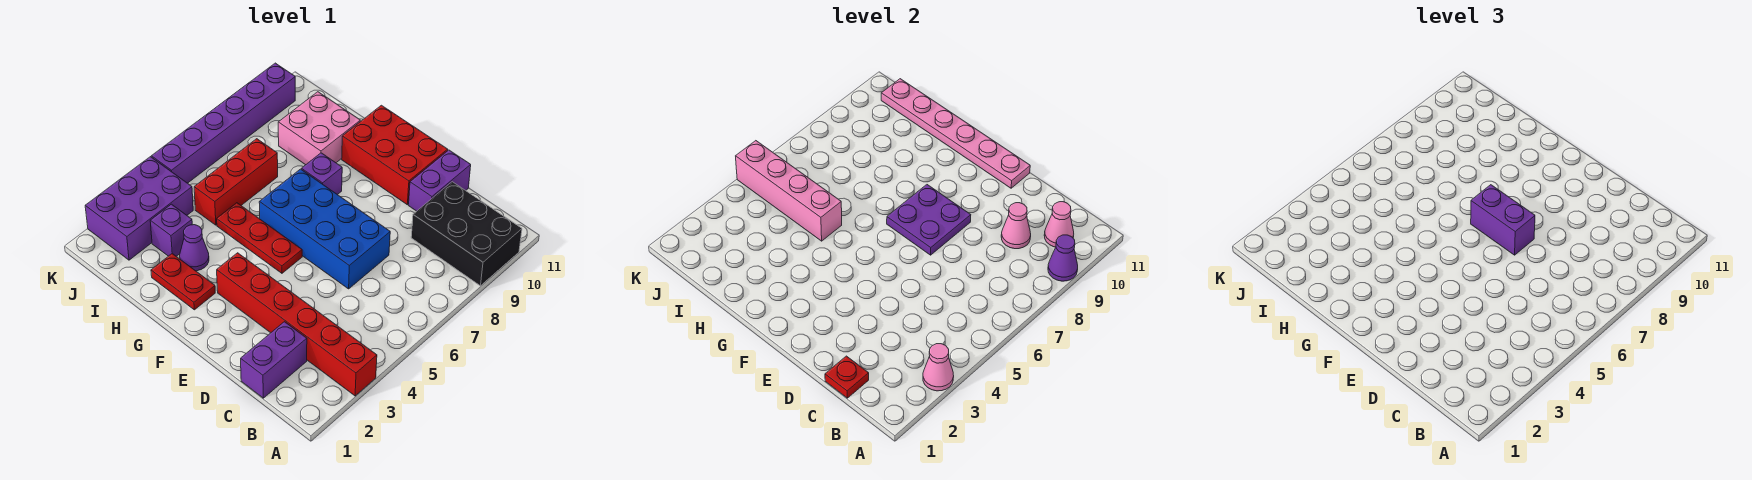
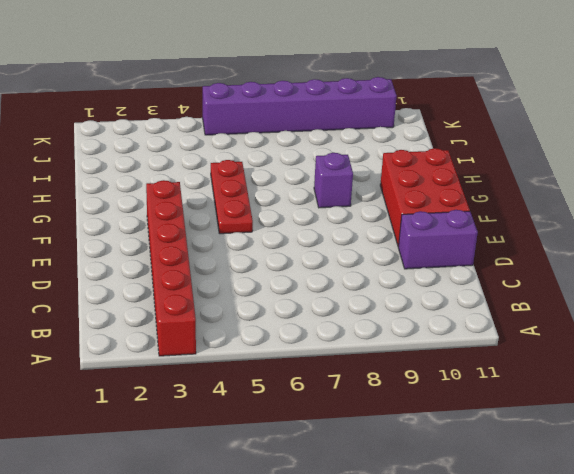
none -> black 2x3 brick [411,182,522,286]
none -> purple 1x2 brick [241,322,307,398]
none -> blue 2x4 brick [259,169,390,289]

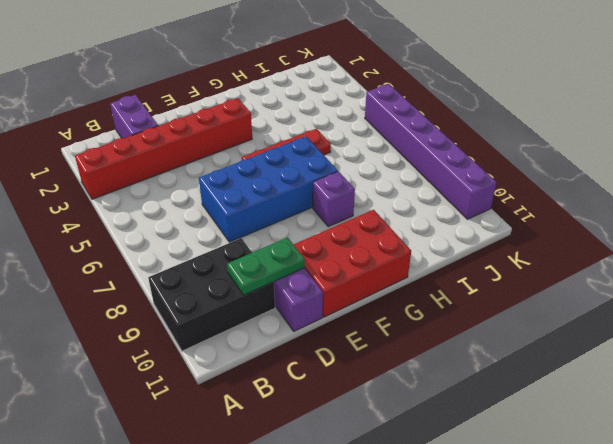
green 1x2 plate [227,238,305,295] -> none
none -> red 1x2 plate [151,254,215,310]
none -> purple 1x1 cone [180,225,209,271]
none -> pink 2x2 brick [278,92,360,165]

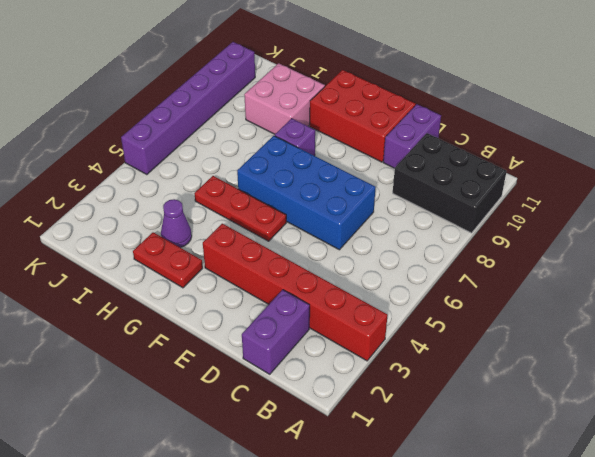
none -> purple 1x1 brick [150,204,192,256]
none -> red 1x3 brick [194,139,278,225]
none -> purple 2x3 brick [85,157,193,260]

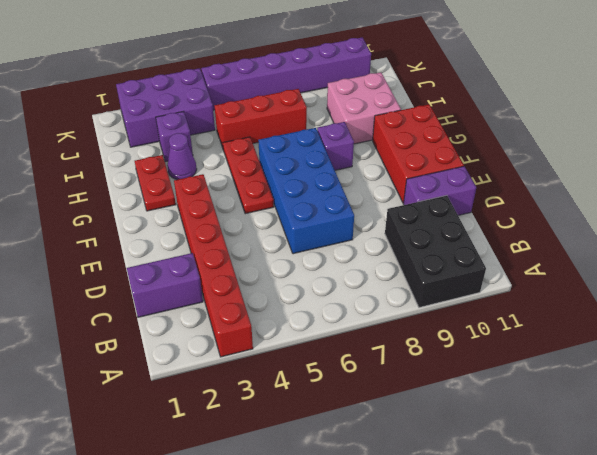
none -> pink 1x1 cone [923,344,954,391]
none -> purple 1x1 cone [1048,235,1078,281]
none -> pink 1x1 cone [1044,202,1074,247]

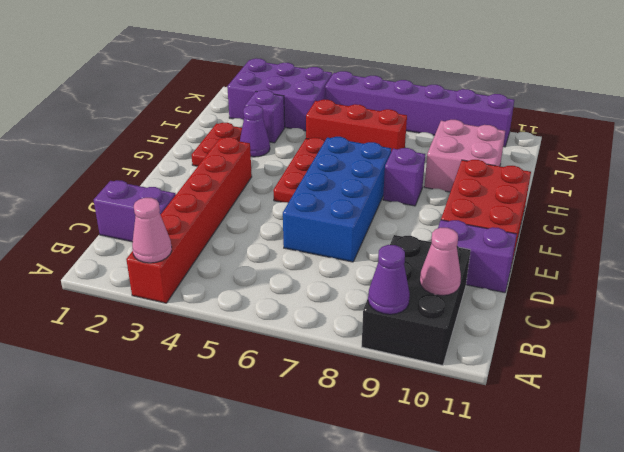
none -> red 1x1 plate [825,356,869,398]
none -> pink 1x1 cone [1001,203,1031,249]
none -> purple 2x2 plate [887,185,971,255]

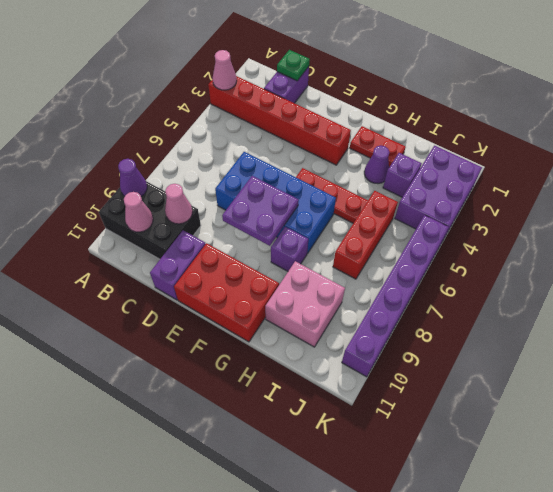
green 1x1 plate [277,50,310,81] -> red 1x1 plate [825,356,869,398]
none -> pink 1x6 plate [881,79,1030,188]
none -> pink 1x4 brick [736,141,842,241]
none -> purple 1x2 brick [1471,185,1535,255]

